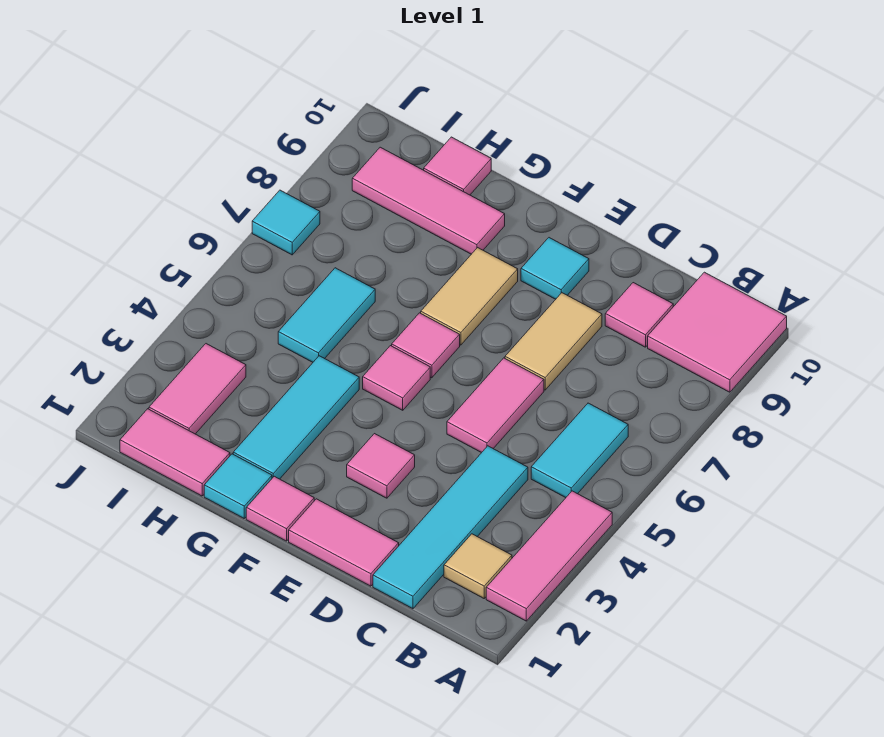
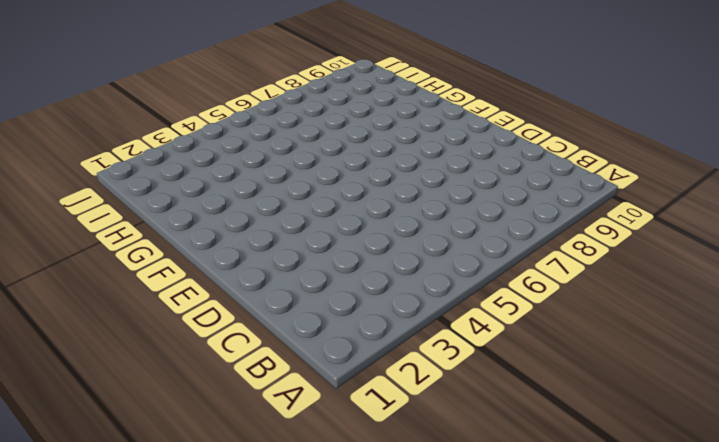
none -> pink 1x3 tile [486,491,612,621]
none -> pink 2x2 tile [648,272,787,392]
none -> tan 1x1 tile [444,534,512,598]

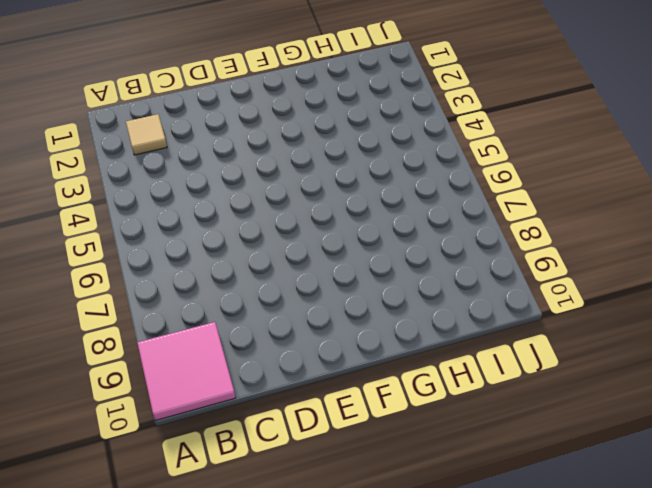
none -> pink 1x3 tile [486,491,612,621]
none -> cyan 1x2 tile [531,403,628,498]
none -> cyan 1x4 tile [373,446,528,609]

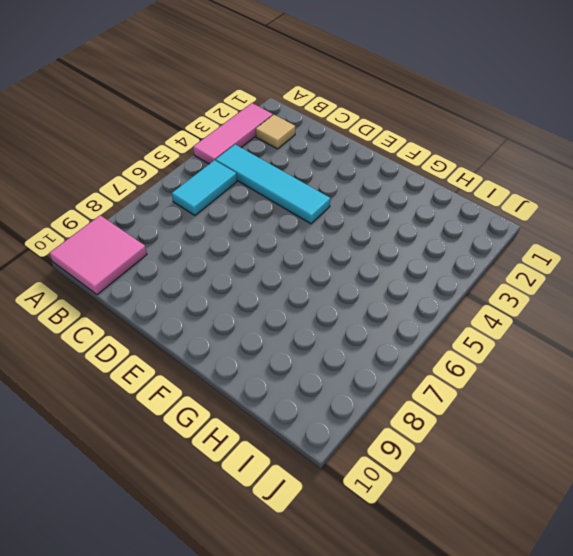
cyan 1x4 tile [215,145,330,224] -> cyan 1x4 tile turned to [373,446,528,609]
none -> pink 1x1 tile [605,283,673,347]
none -> pink 1x2 tile [289,499,399,586]
none -> pink 1x2 tile [447,358,544,453]

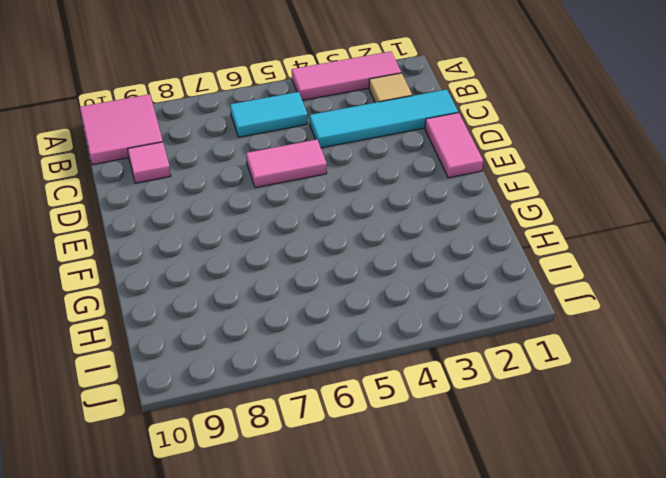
none -> tan 1x2 tile [505,293,602,390]
none -> pink 1x1 tile [347,434,415,498]
none -> cyan 1x1 tile [521,238,589,299]

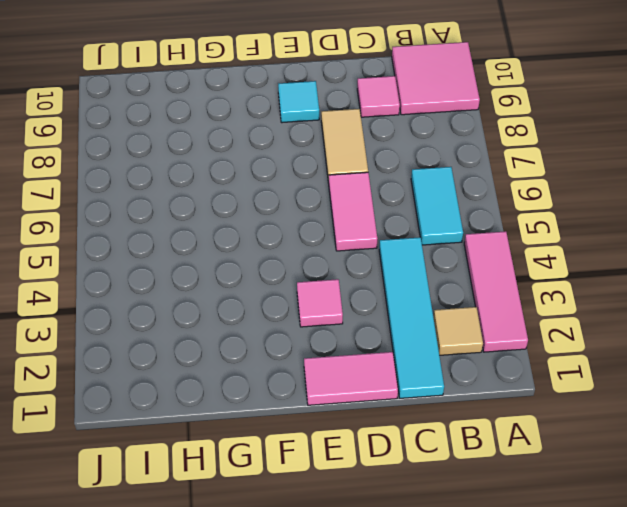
none -> pink 1x1 tile [246,476,314,541]
none -> pink 1x1 tile [363,346,430,410]
none -> pink 1x1 tile [392,313,460,378]

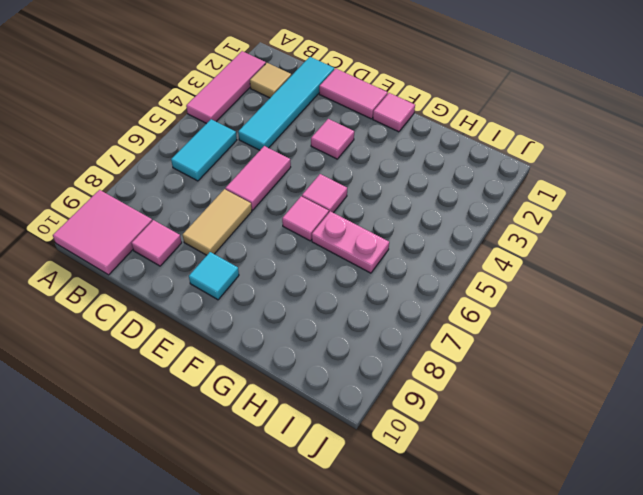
pink 1x2 plate [312,211,389,273] -> cyan 1x2 tile [278,268,375,362]
none -> tan 1x2 tile [421,248,518,345]
none -> cyan 1x1 tile [204,454,272,518]
none -> cyan 1x3 tile [233,356,359,479]

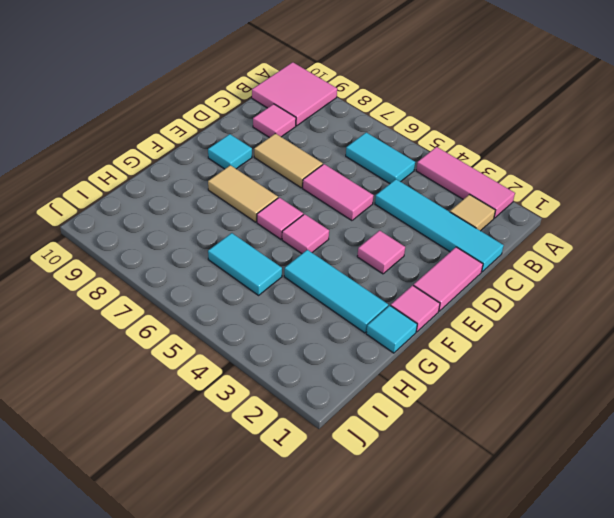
none -> pink 1x3 tile [352,147,505,254]
none -> pink 1x2 tile [120,409,230,496]
none -> pink 1x1 tile [424,137,491,195]

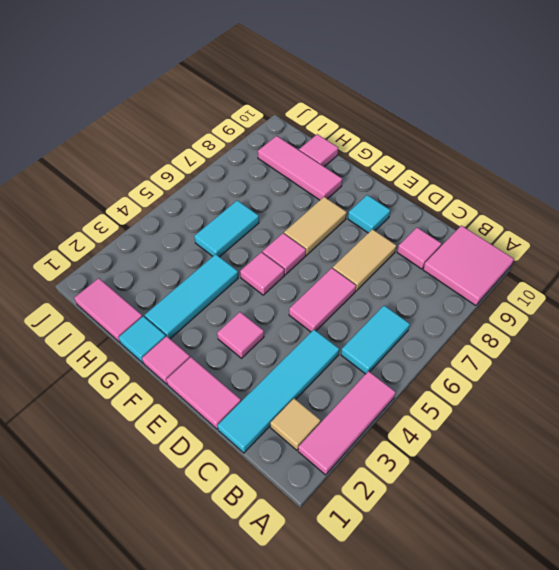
none -> pink 1x2 tile [149,344,246,434]
none -> cyan 1x1 tile [252,190,320,255]

